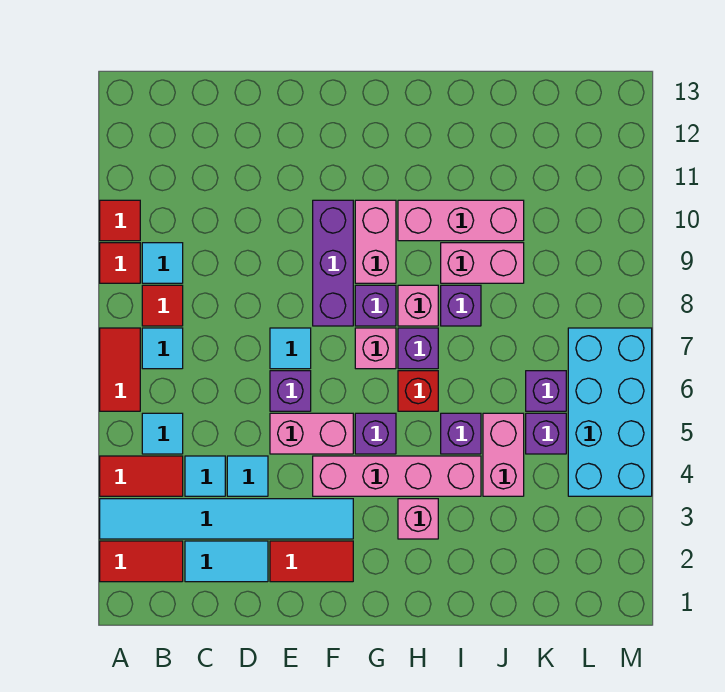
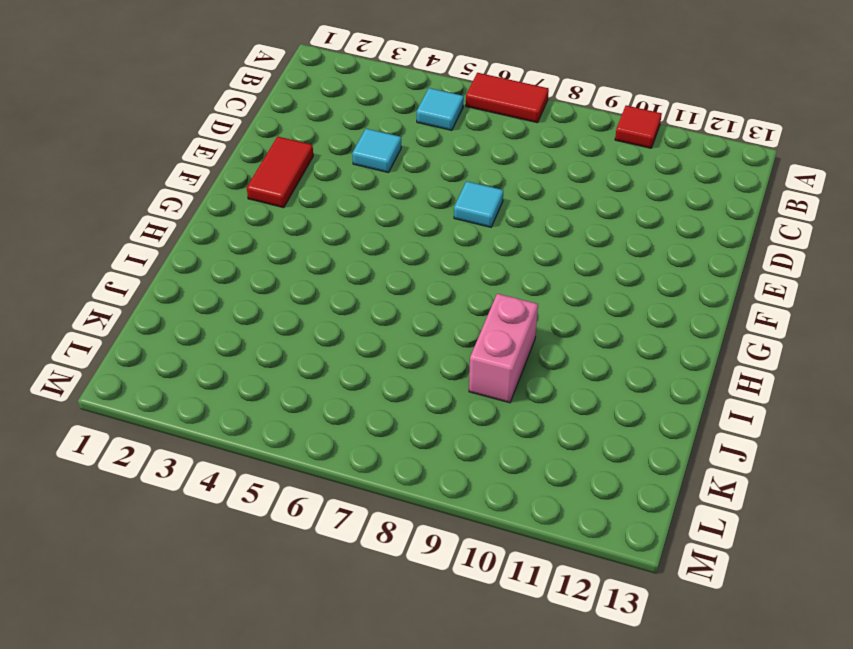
none -> red 1x2 tile [100,541,183,582]
none -> cyan 1x6 tile [100,499,353,539]
none -> red 1x2 tile [100,456,183,496]
none -> red 1x1 tile [100,243,140,283]

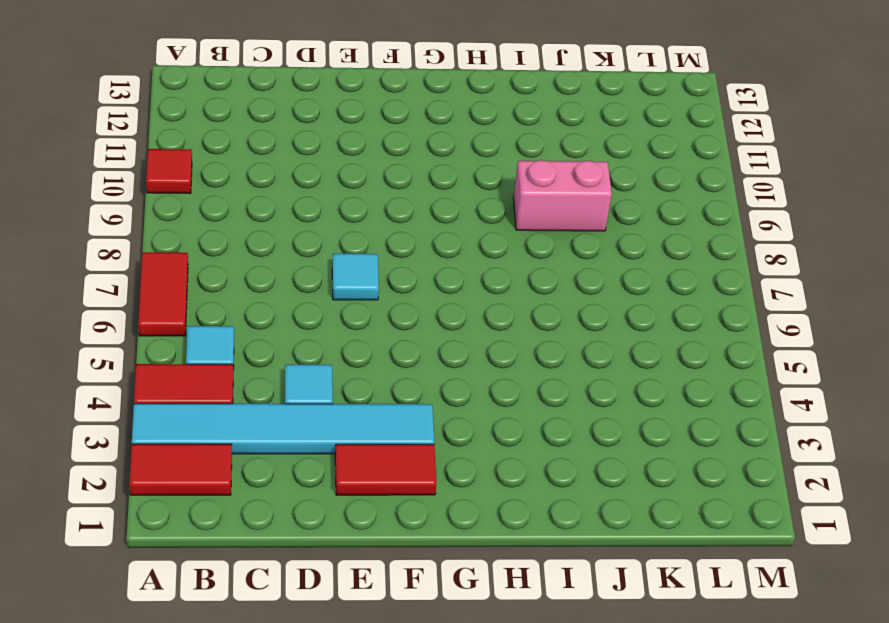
none -> red 1x1 tile [100,243,140,283]
none -> cyan 1x1 tile [142,328,183,369]
none -> red 1x1 tile [142,285,183,326]
none -> cyan 1x1 tile [142,243,183,283]

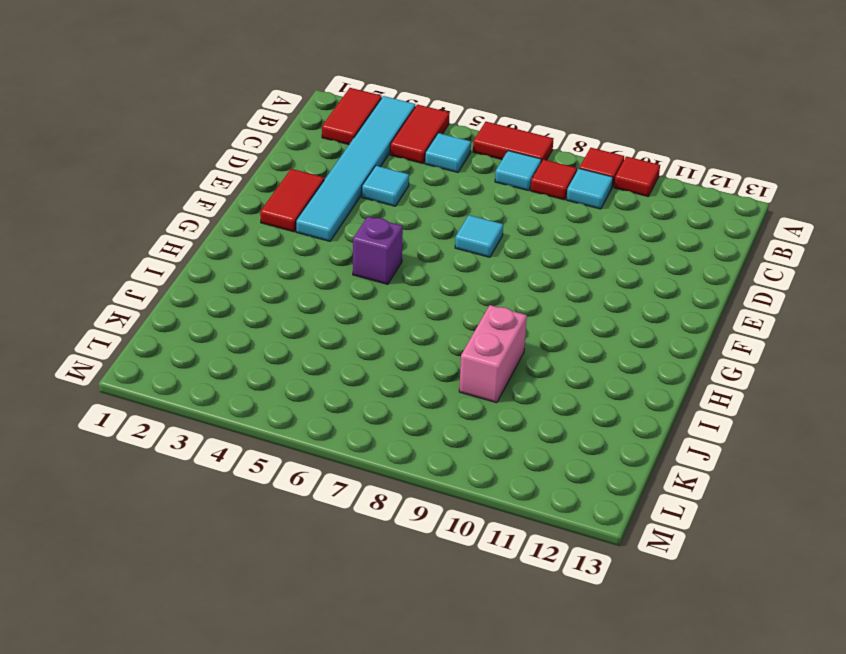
none -> cyan 1x2 tile [185,541,268,582]
none -> cyan 1x1 tile [185,456,225,496]
none -> pink 1x2 brick [270,413,353,454]
none -> purple 1x1 brick [270,371,311,411]

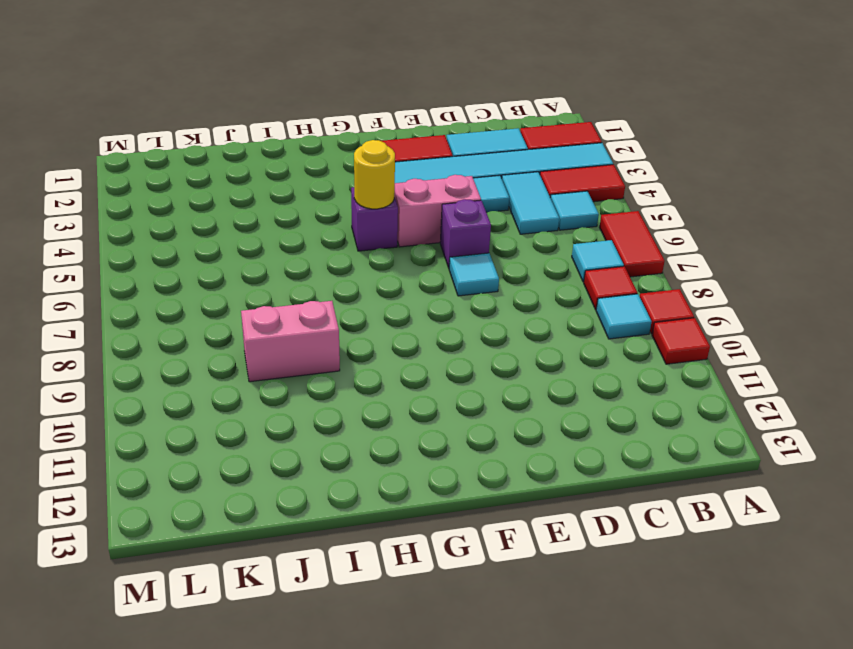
cyan 1x2 tile [502,172,559,234] -> cyan 1x1 tile [185,456,225,496]
yellow 1x1 round brick [354,140,395,209] -> none
none -> pink 1x4 brick [313,456,481,496]
none -> purple 1x3 brick [313,200,353,326]
none -> pink 1x1 brick [355,328,396,369]
none -> purple 1x1 brick [355,285,396,326]

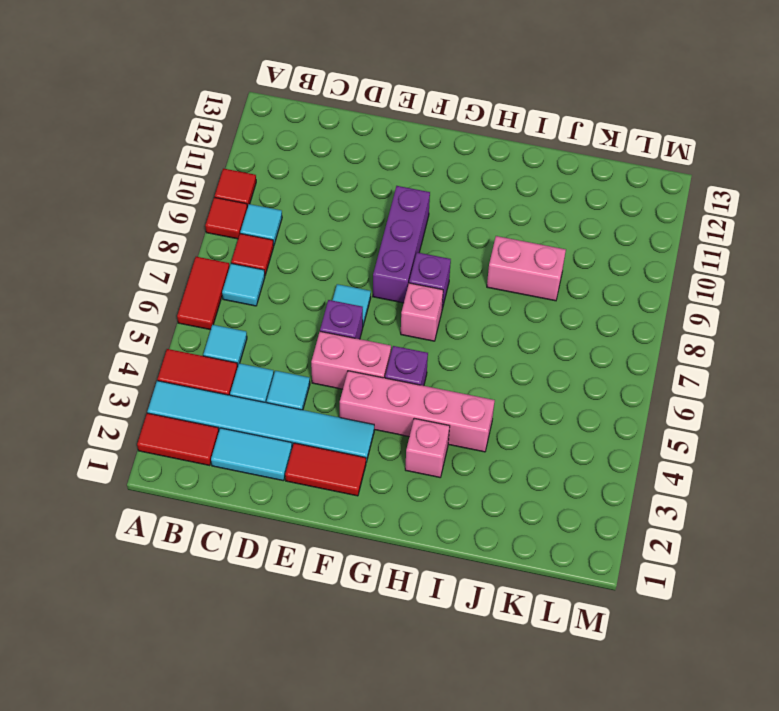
none -> pink 1x2 brick [355,200,396,283]
none -> red 1x1 brick [398,371,438,411]
none -> purple 1x1 brick [398,328,438,369]
none -> pink 1x1 brick [398,285,438,326]

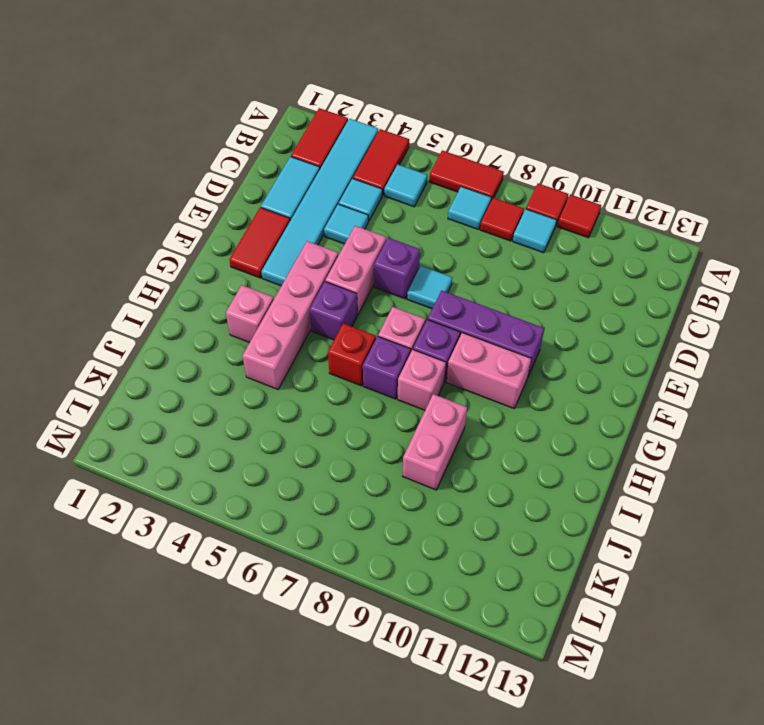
none -> pink 1x3 brick [398,200,524,241]
none -> purple 1x1 brick [441,413,481,454]
none -> purple 1x1 brick [441,285,481,326]
none -> pink 1x2 brick [483,413,524,496]

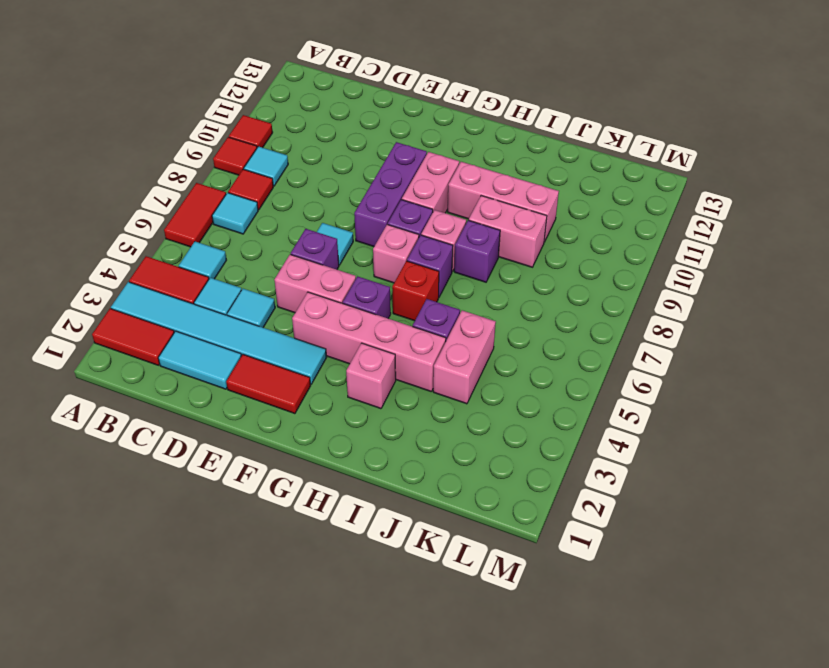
none -> purple 1x1 brick [526,413,566,454]
none -> purple 1x1 brick [526,371,566,411]
none -> cyan 2x4 brick [568,328,652,496]

